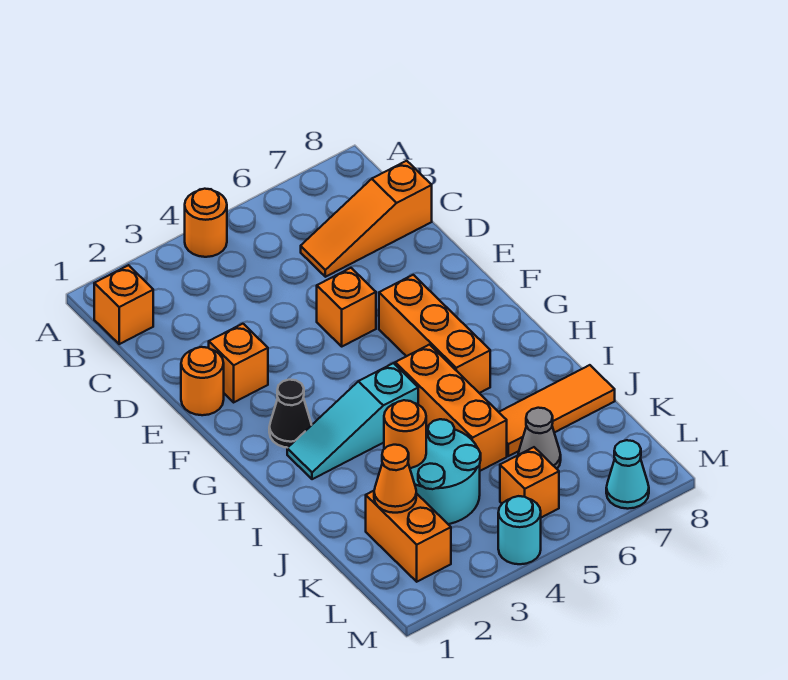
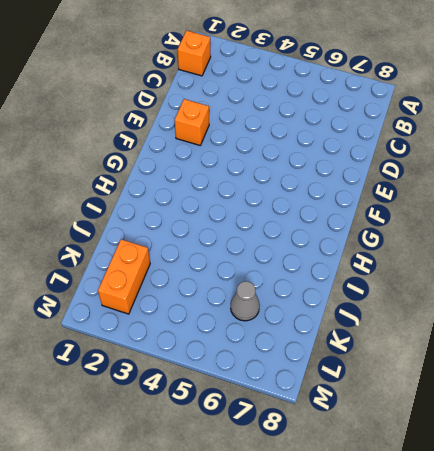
none -> orange 1x1 round brick [185,189,227,257]
none -> orange 1x3 slope [301,161,432,277]
none -> orange 1x1 round brick [181,347,224,415]

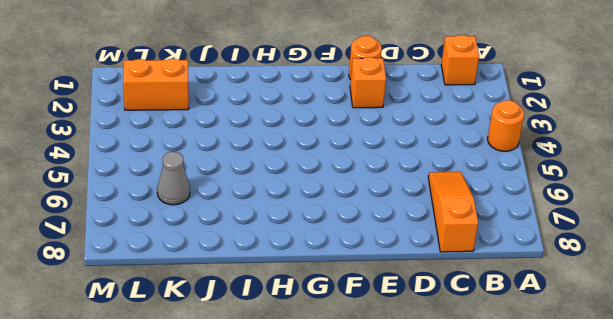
none -> orange 1x1 brick [317,268,376,346]
none -> orange 1x3 brick [379,275,490,393]
none -> black 1x1 cone [269,380,311,448]

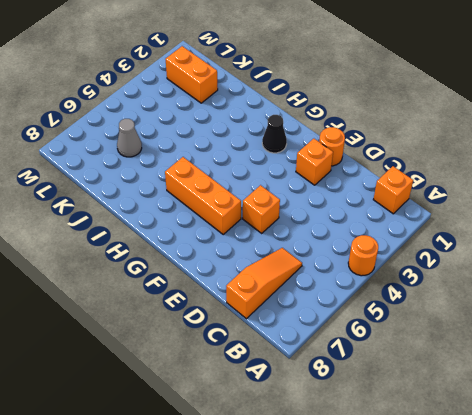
none -> cyan 1x3 slope [287,363,418,479]
none -> orange 1x3 brick [395,345,507,471]
none -> cyan 2x2 round brick [410,419,481,524]

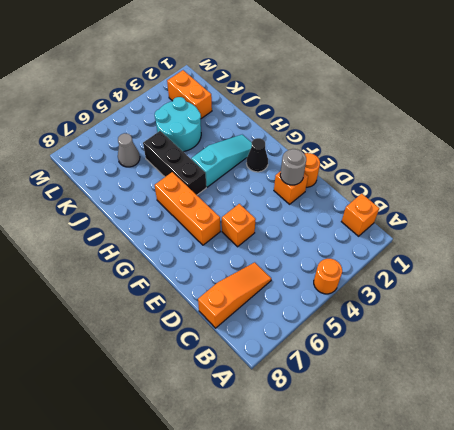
grey 1x1 round brick [280,149,306,185] -> none
black 1x3 brick [143,131,206,195] -> orange 1x3 brick [395,345,507,471]
none -> orange 1x3 tile [499,365,615,456]
none -> orange 1x1 brick [500,447,559,518]
none -> cyan 1x1 round brick [498,496,541,564]

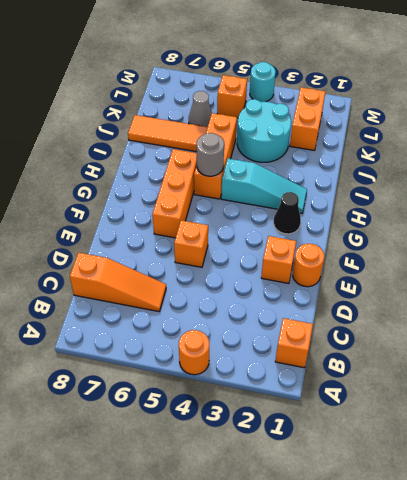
grey 1x1 round brick [197,133,224,176] -> none
none -> cyan 1x1 cone [606,440,649,509]
none -> orange 1x1 round brick [384,400,426,468]
none -> orange 1x1 cone [374,445,416,513]

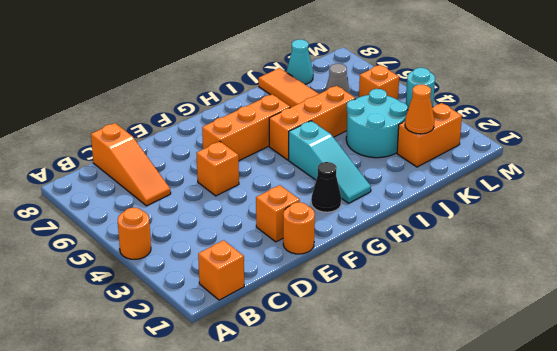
cyan 1x1 cone [287,39,313,84] -> cyan 1x1 cone moved to [606,440,649,509]
none -> orange 1x1 round brick [384,400,426,468]

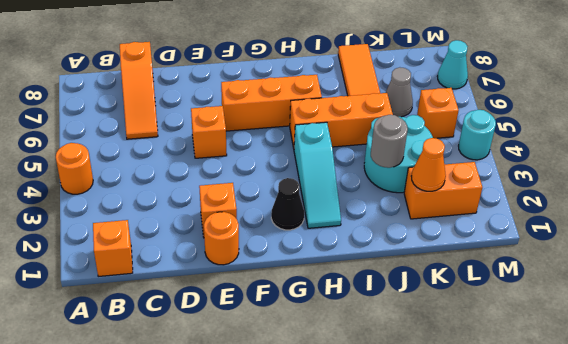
grey 1x1 round brick [371,115,408,168] -> orange 1x1 round brick [384,400,426,468]

